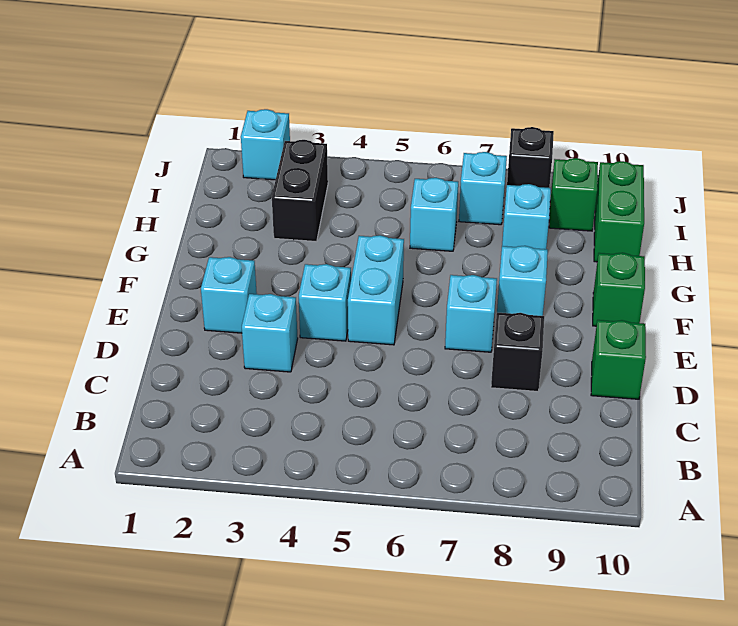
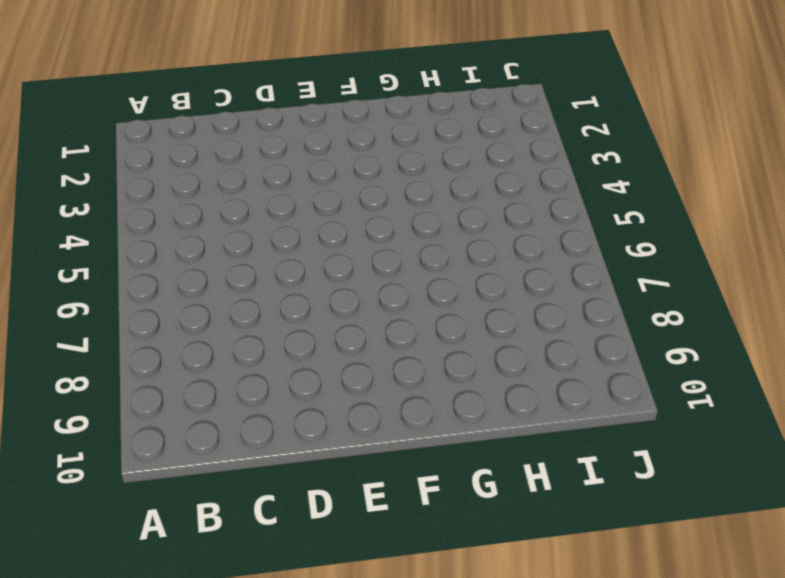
none -> cyan 1x1 brick [242,294,298,372]
none -> black 1x1 brick [491,313,544,391]
none -> green 1x1 brick [591,320,646,399]

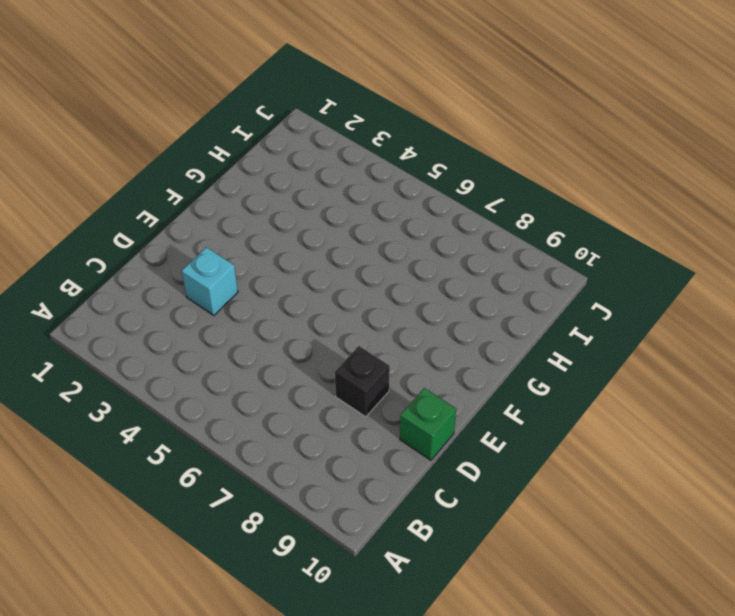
none -> cyan 1x1 brick [201,257,257,333]
none -> cyan 1x1 brick [299,264,351,341]
none -> cyan 1x2 brick [348,235,404,345]

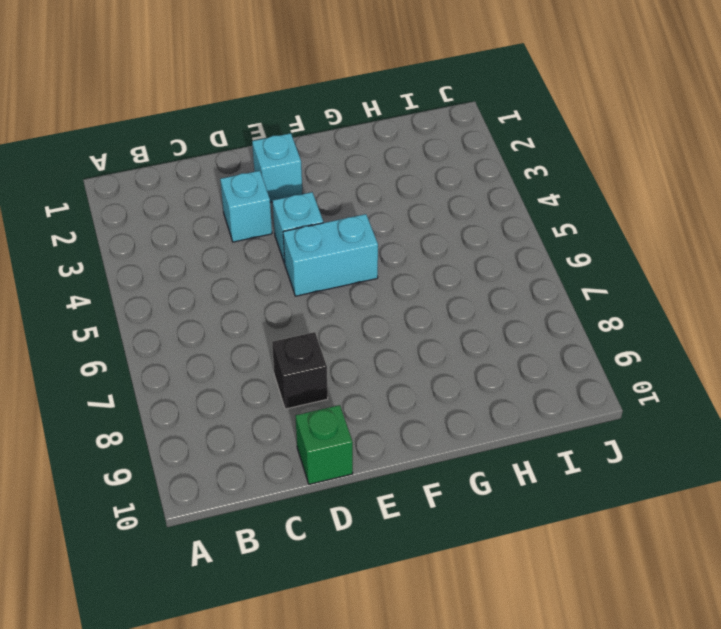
none -> cyan 1x1 brick [445,275,497,352]
none -> cyan 1x1 brick [497,246,548,316]
none -> green 1x1 brick [593,253,645,326]

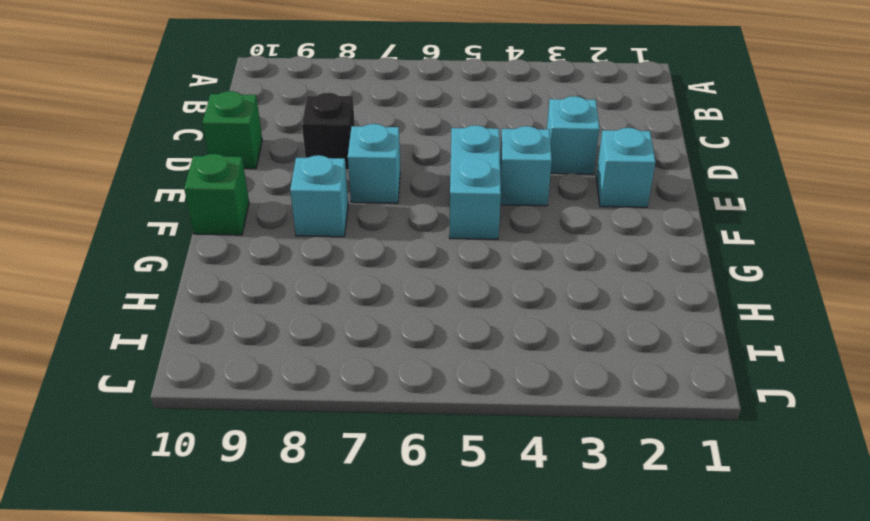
none -> black 1x2 brick [272,140,328,242]
none -> cyan 1x1 brick [410,178,458,251]
none -> cyan 1x1 brick [502,184,551,249]

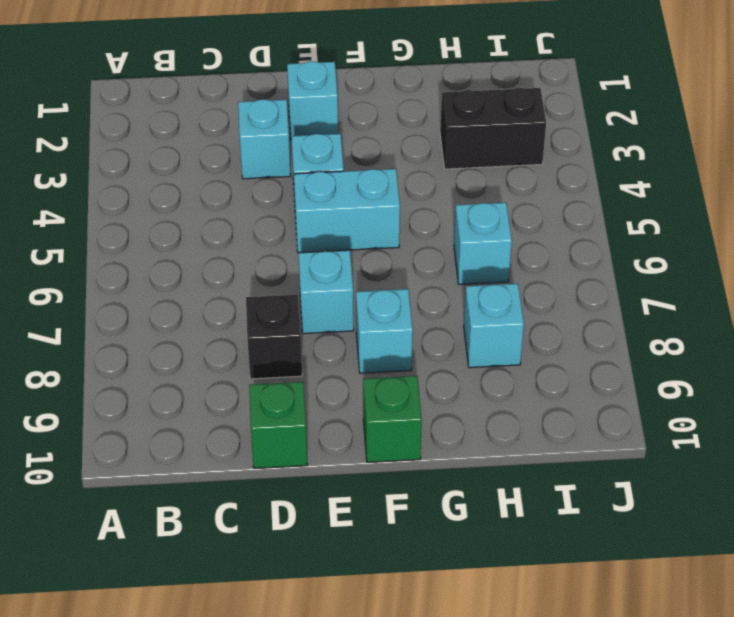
none -> green 1x2 brick [594,161,644,262]
none -> cyan 1x1 brick [459,152,507,225]
none -> green 1x1 brick [549,158,598,231]

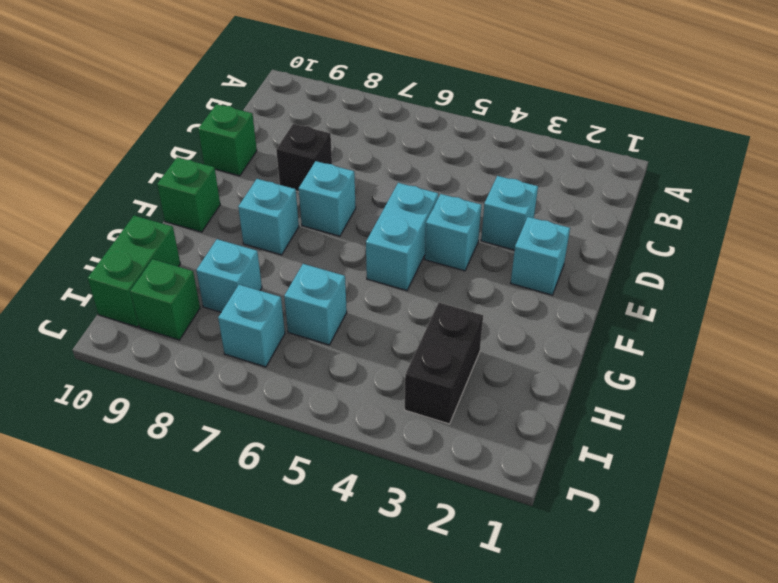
none -> cyan 1x1 brick [241,109,290,180]
none -> black 1x1 brick [507,127,554,188]

